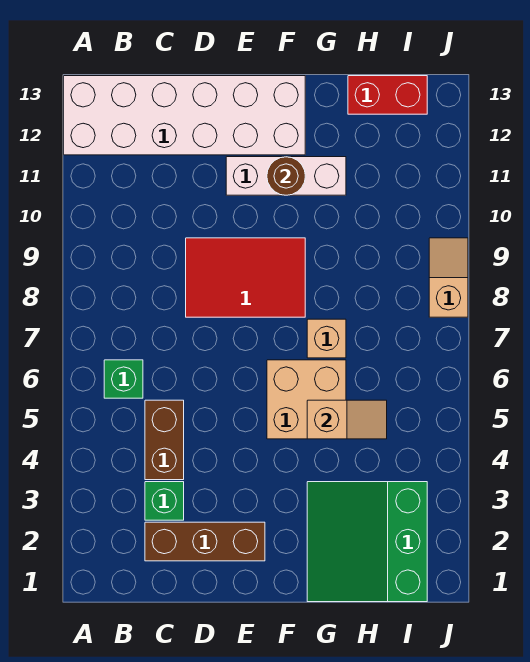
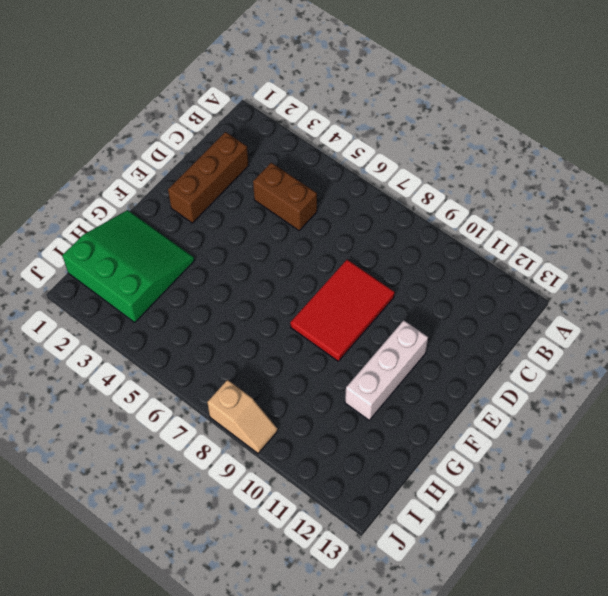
none -> white 2x6 brick [64,76,305,155]
none -> green 1x1 brick [104,360,143,398]
none -> green 1x1 brick [145,482,184,520]

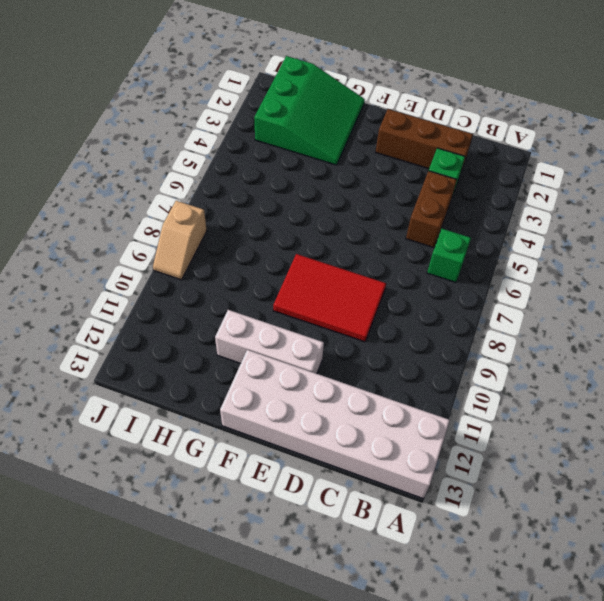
none -> tan 2x2 brick [267,360,346,439]
none -> tan 1x1 brick [307,319,346,358]
none -> red 1x2 brick [348,76,427,114]

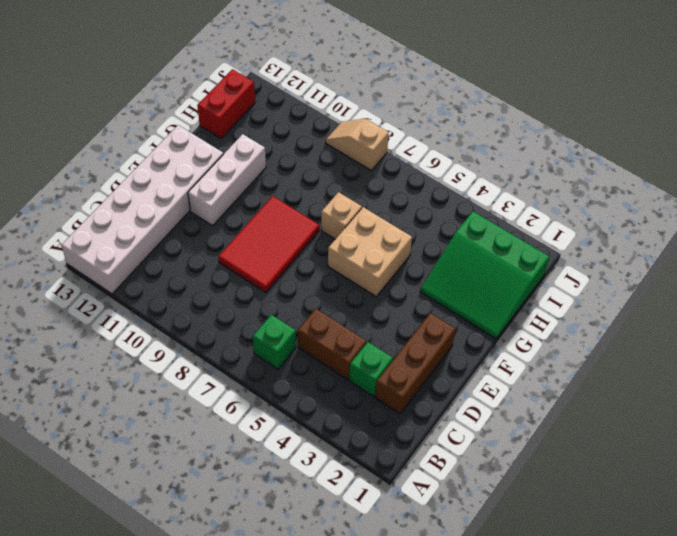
none -> brown 1x1 round brick [267,157,305,195]
none -> tan 1x2 slope [307,400,387,439]

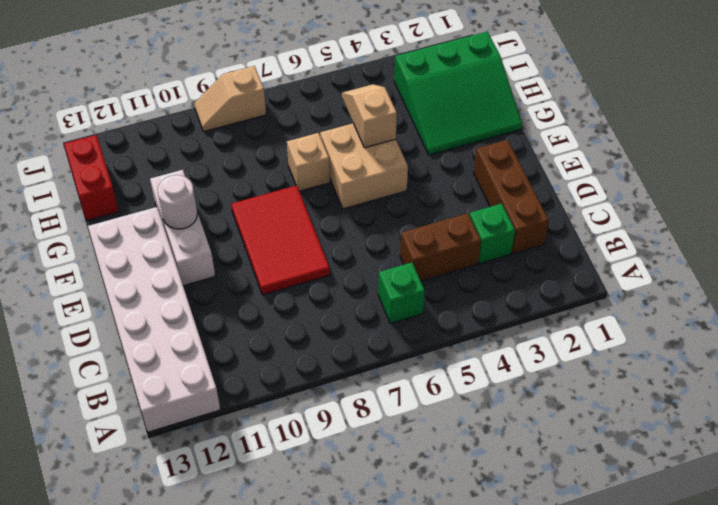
white 1x1 round brick [158,175,197,229] -> brown 1x1 round brick [267,157,305,195]

